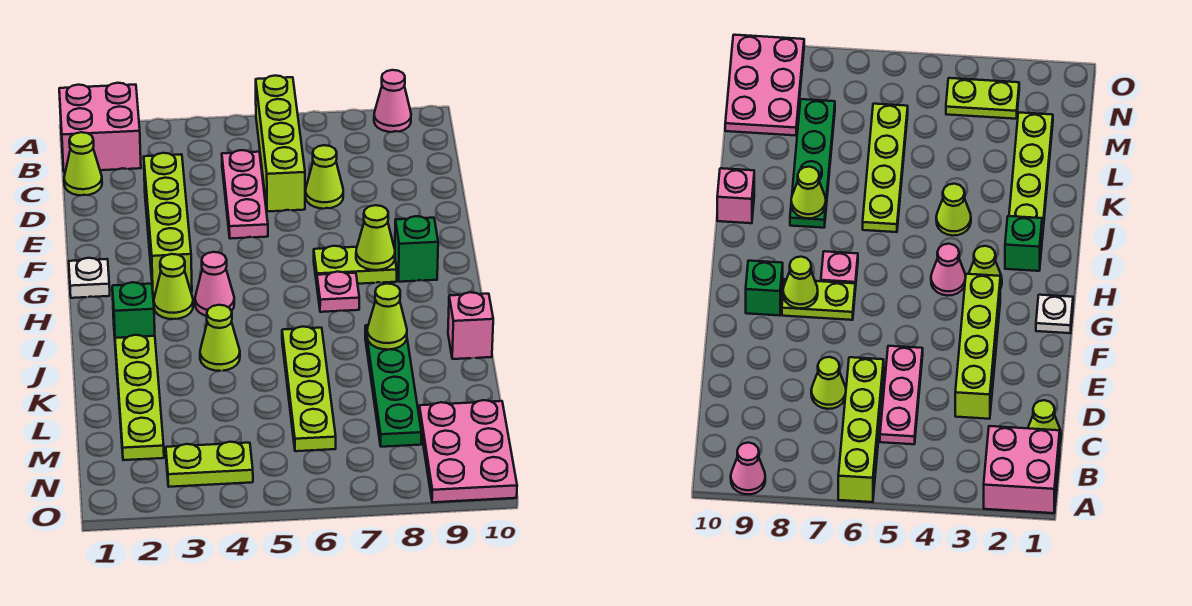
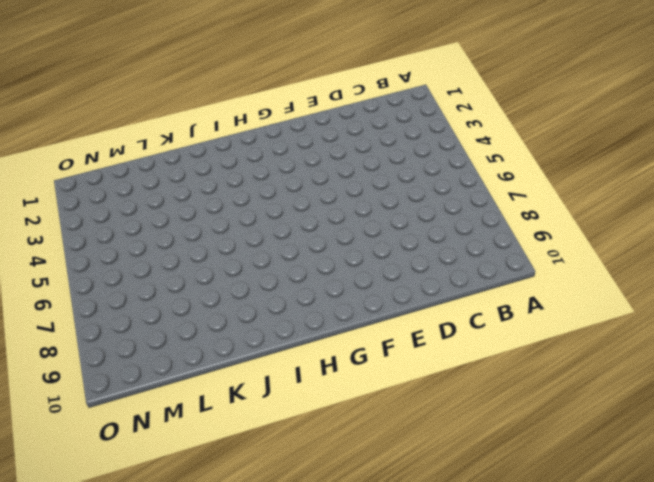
none -> pink 2x2 brick [59,83,141,172]
none -> lime 1x4 brick [256,76,305,212]
none -> pink 1x1 cone [374,70,411,132]

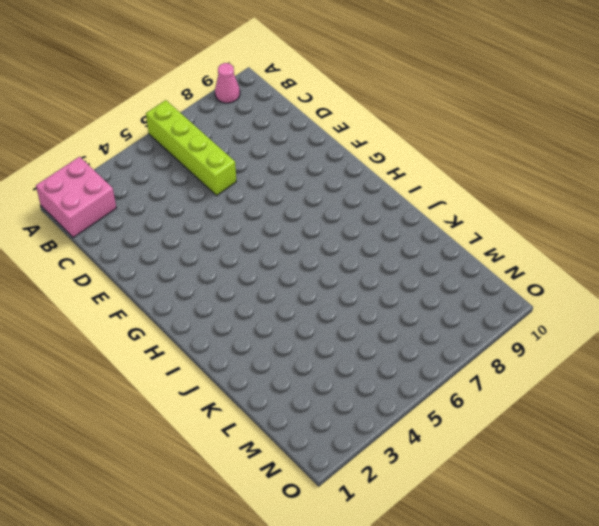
none -> lime 1x1 cone [64,132,102,195]
none -> pink 1x3 plate [222,150,268,239]
none -> lime 1x4 brick [144,153,192,294]

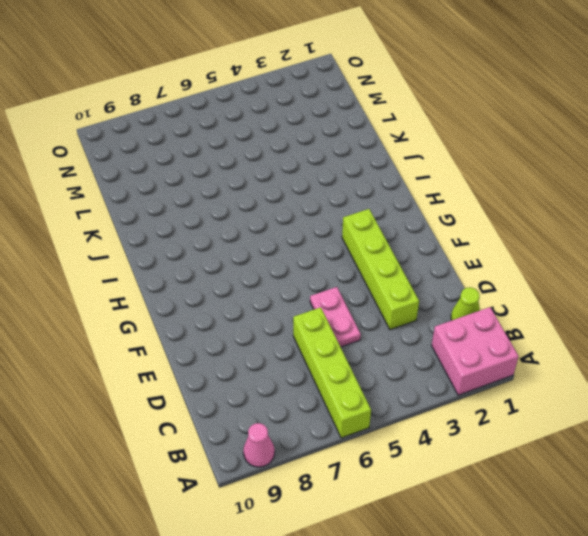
pink 1x2 plate [310,287,361,347] -> pink 1x3 plate [222,150,268,239]
none -> lime 1x1 cone [305,145,343,209]
none -> white 1x1 plate [69,258,110,298]
none -> lime 1x2 plate [314,246,397,284]

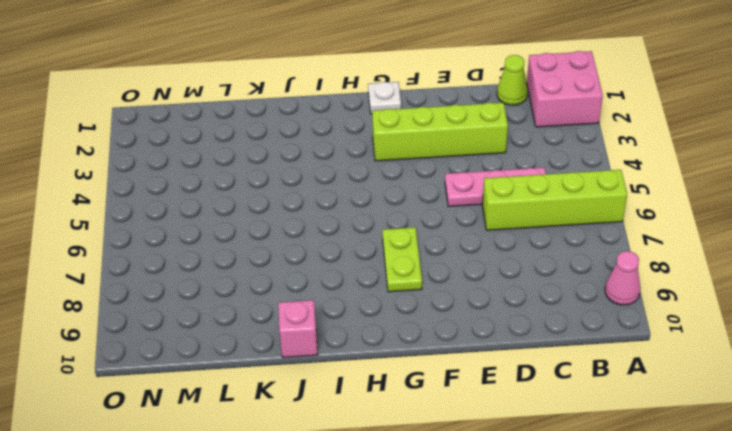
none -> lime 1x1 cone [305,145,343,209]
none -> green 1x1 brick [395,216,438,282]
none -> lime 1x1 cone [154,254,193,319]

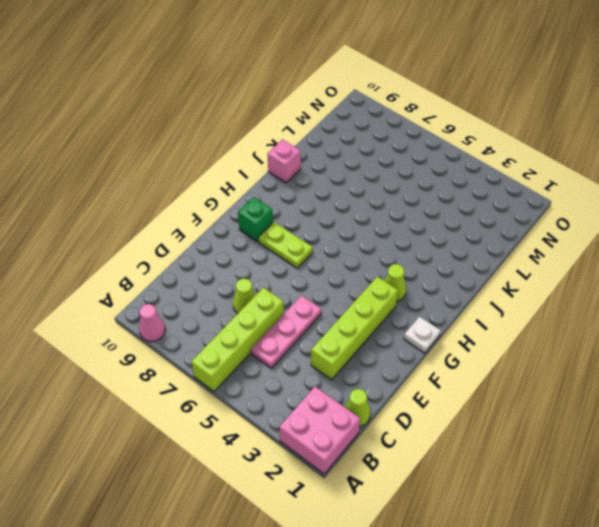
none -> pink 1x1 cone [195,252,234,316]
none -> pink 1x1 plate [317,272,359,312]
none -> green 1x1 brick [112,282,155,338]

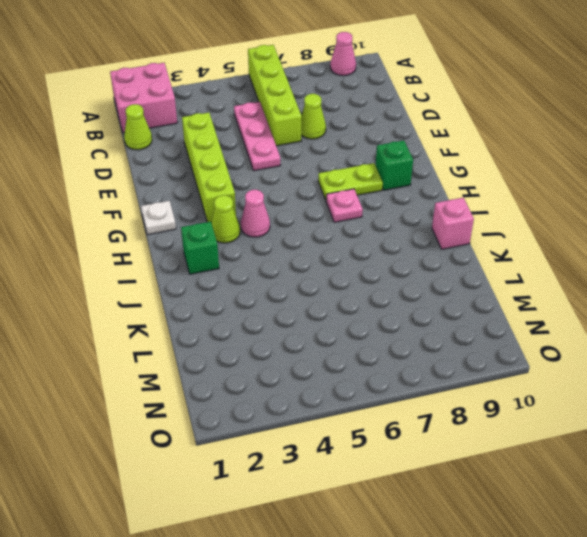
none -> lime 1x4 plate [115,335,164,460]
none -> lime 1x1 cone [200,305,240,371]
none -> lime 1x4 plate [282,327,336,451]

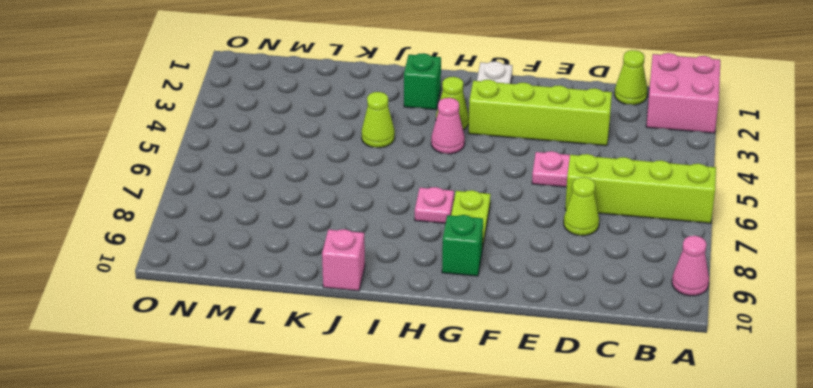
none -> lime 1x4 plate [115,335,164,460]
none -> lime 1x4 plate [282,327,336,451]
none -> green 1x4 plate [365,325,422,447]

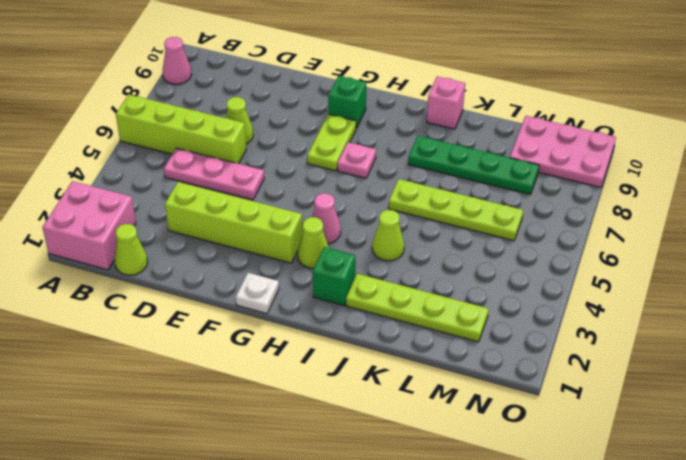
none -> lime 1x2 plate [166,442,253,487]
none -> lime 1x1 cone [356,205,395,270]
none -> lime 1x1 cone [367,284,407,350]

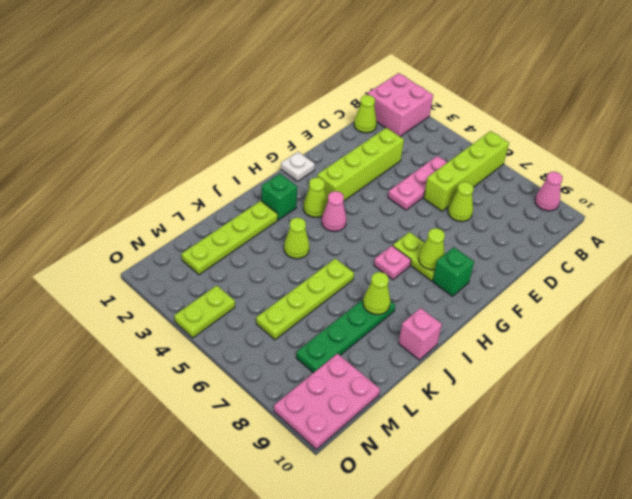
lime 1x2 plate [174,285,235,338] -> lime 1x2 plate turned to [166,442,253,487]

